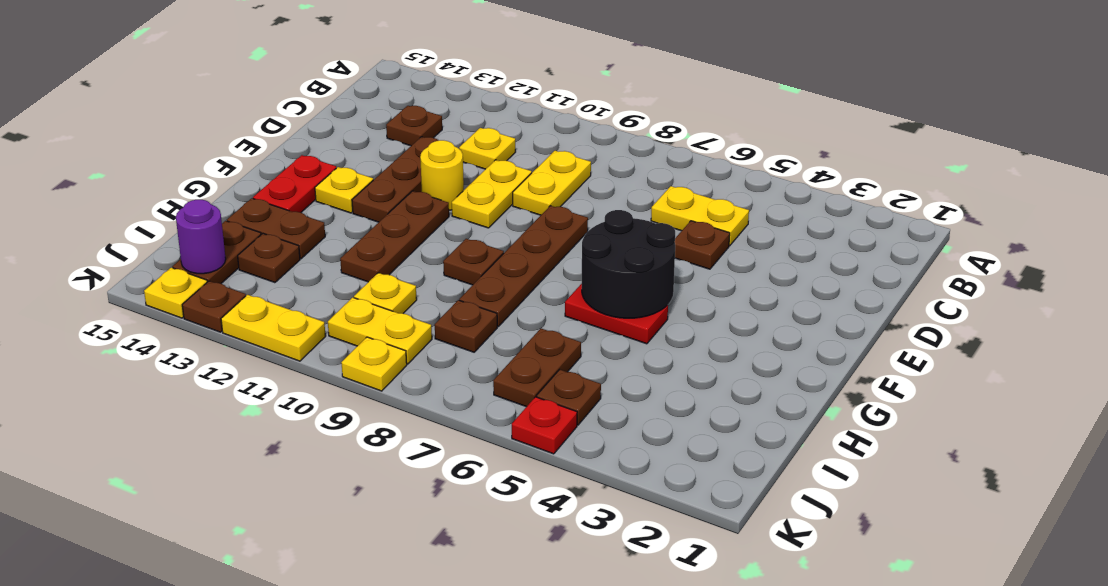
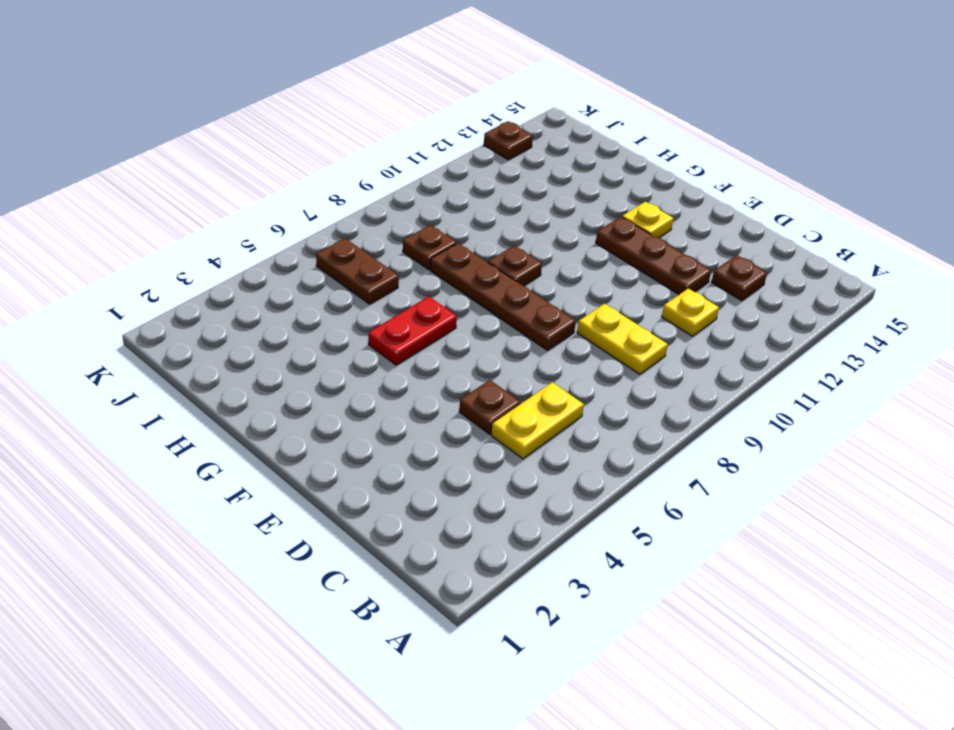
none -> yellow 1x2 plate [452,160,532,228]
none -> yellow 1x1 round brick [420,140,464,210]
none -> brown 1x3 plate [340,191,449,282]

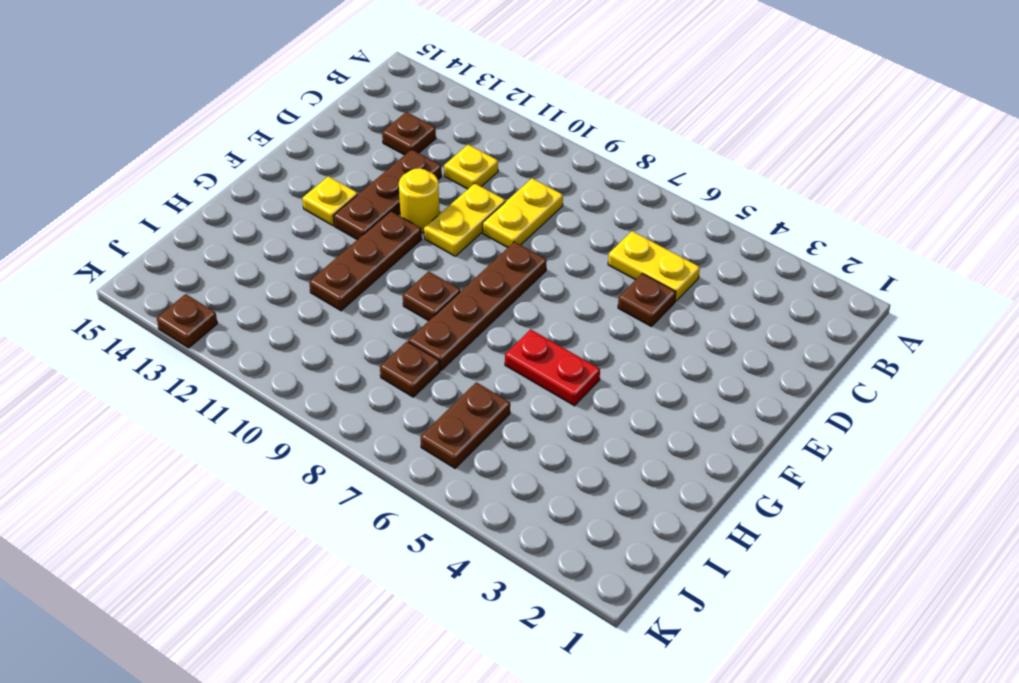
none -> red 1x2 plate [253,155,336,213]
none -> brown 1x2 plate [227,198,325,259]
none -> yellow 1x1 plate [354,273,417,313]

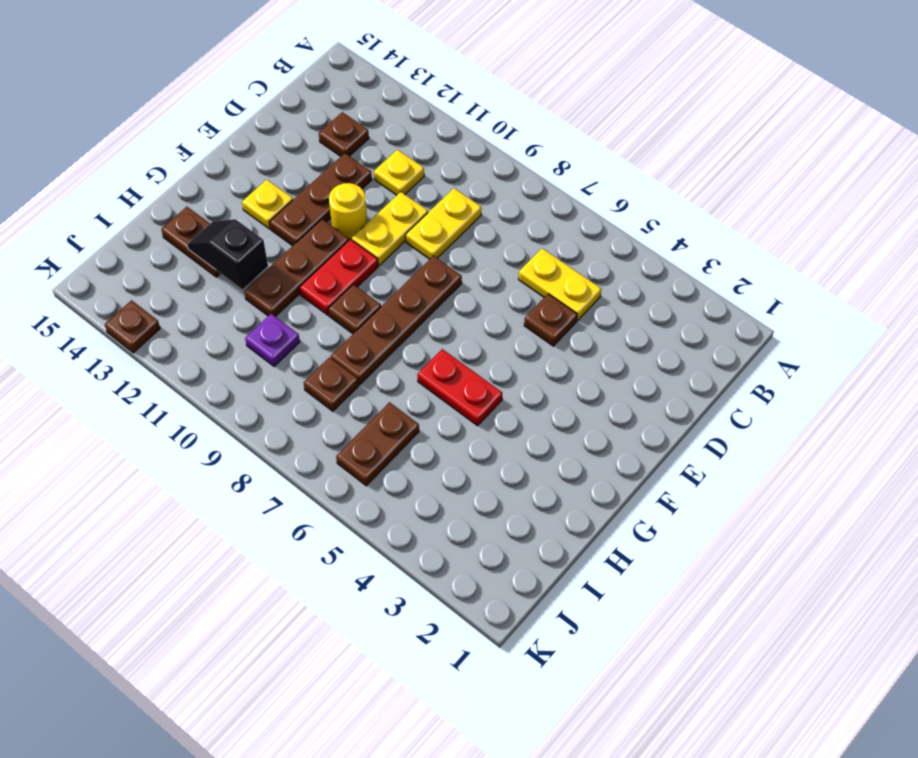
red 1x2 plate [299,239,378,315] -> red 1x2 plate moved to [253,155,336,213]
black 1x2 slope [187,219,268,289] -> none
purple 1x1 plate [245,314,300,366] -> yellow 1x1 plate [354,273,417,313]
none -> brown 1x1 plate [238,234,300,283]
none -> brown 1x2 plate [172,221,261,283]
none -> brown 1x1 plate [537,369,601,425]

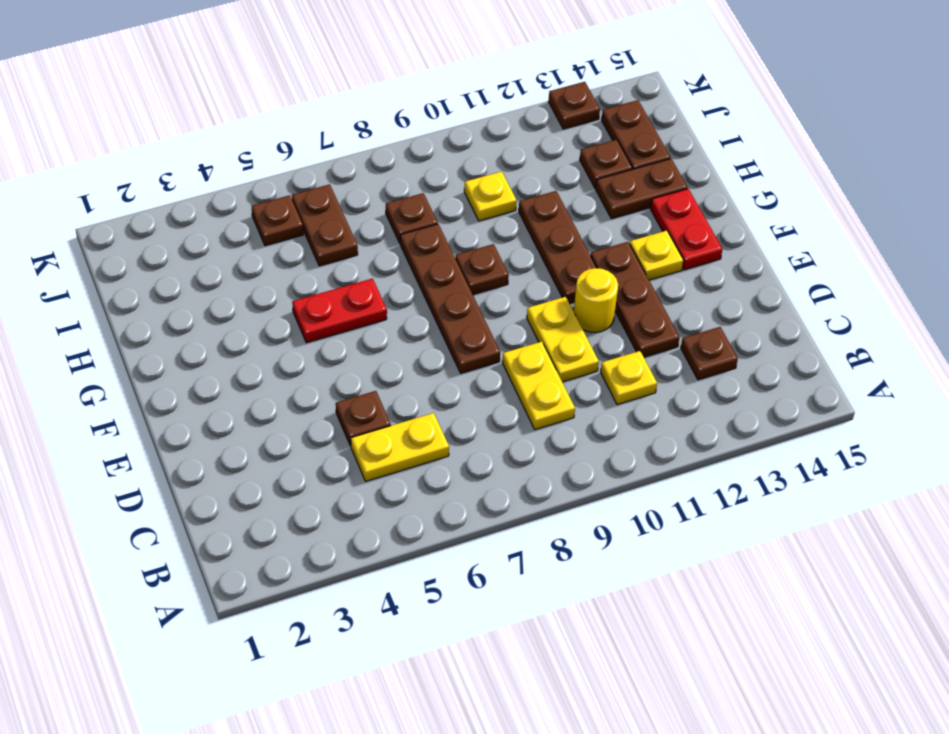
none -> yellow 1x2 plate [328,297,432,364]
none -> red 1x1 plate [512,397,577,454]
none -> yellow 1x1 plate [341,337,407,391]

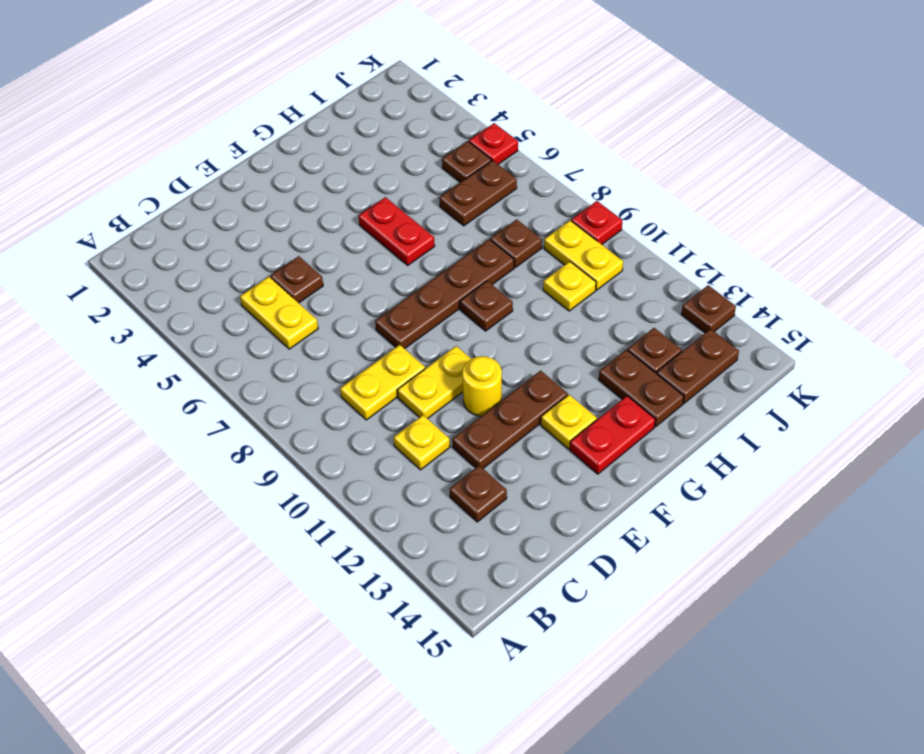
red 1x1 plate [571,201,622,244] -> yellow 1x1 plate [341,337,407,391]
none -> brown 1x3 plate [340,191,449,282]
none -> yellow 1x2 plate [221,295,326,361]
none -> yellow 1x1 plate [144,268,207,318]

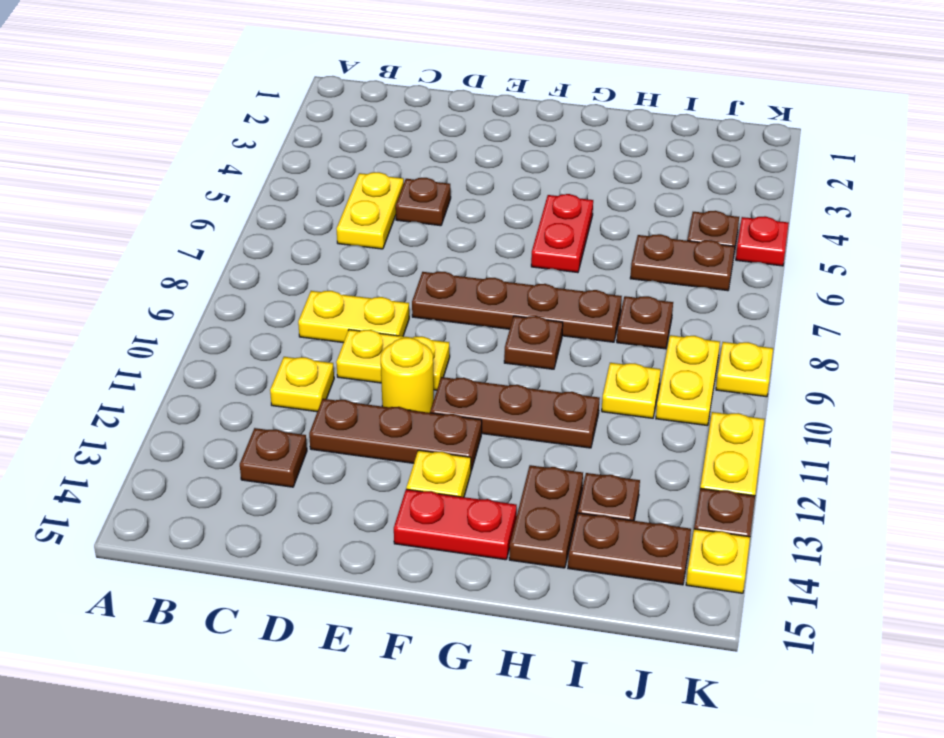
none -> black 2x2 round brick [582,210,675,318]
none -> purple 1x1 round brick [176,200,226,274]

